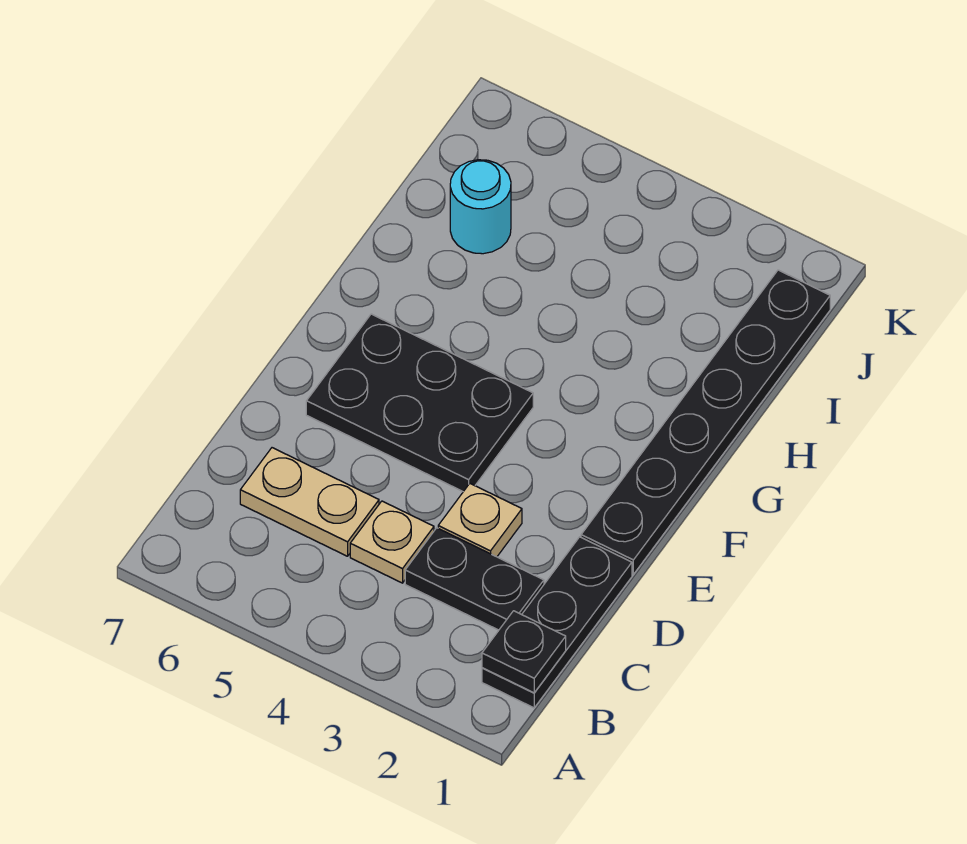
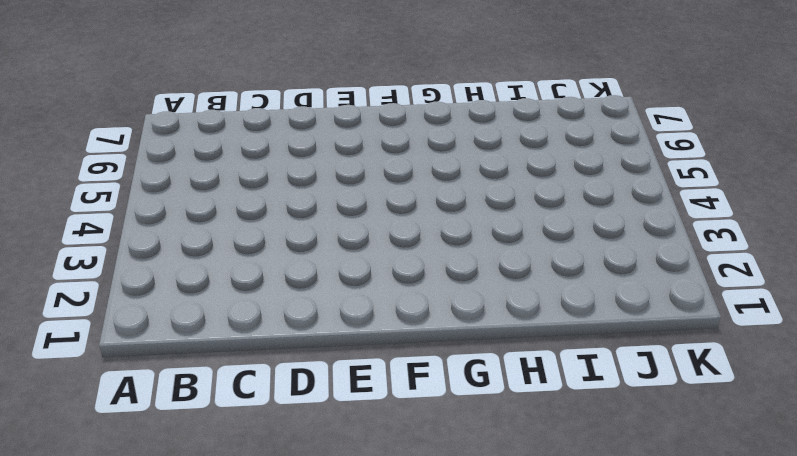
none -> black 1x3 plate [482,537,632,708]
none -> black 1x2 plate [405,528,544,630]

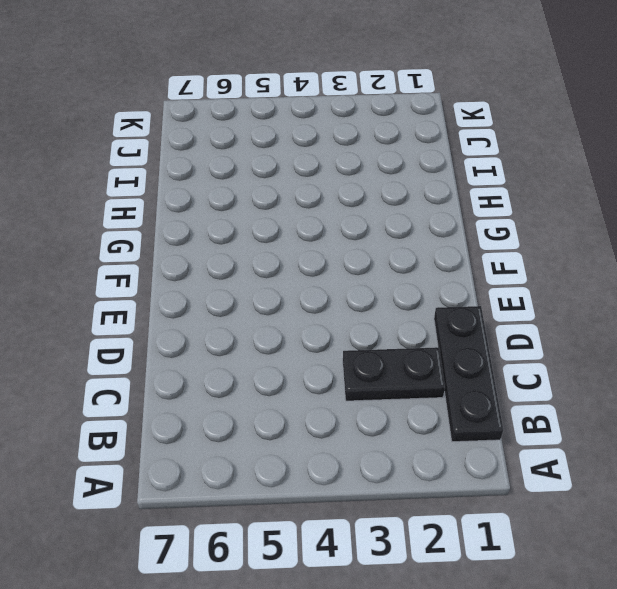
none -> tan 1x1 plate [350,501,434,583]
none -> tan 1x2 plate [240,448,379,556]

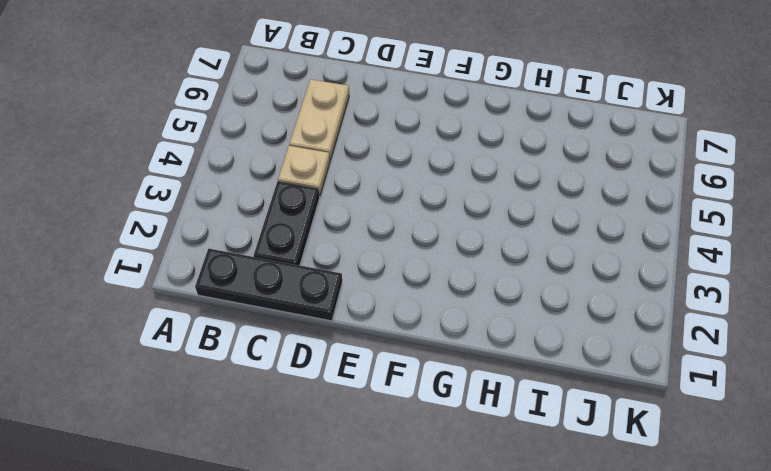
none -> tan 1x1 plate [438,484,522,557]
none -> black 1x6 plate [581,270,830,574]

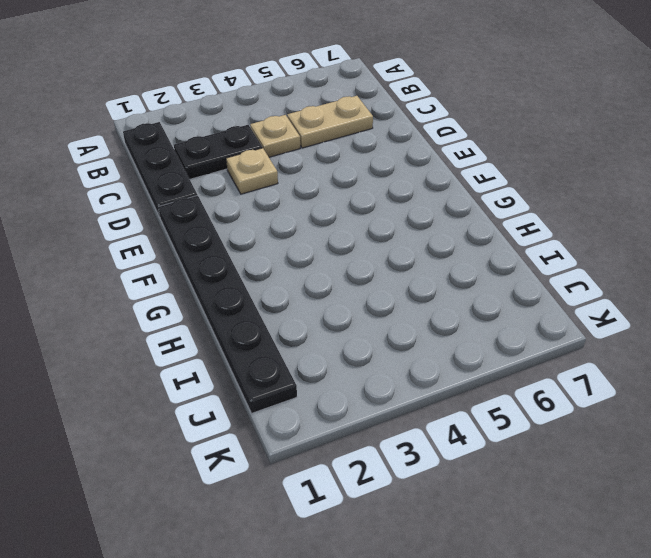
none -> black 2x3 plate [306,314,533,492]
none -> cyan 1x1 round brick [450,160,511,254]

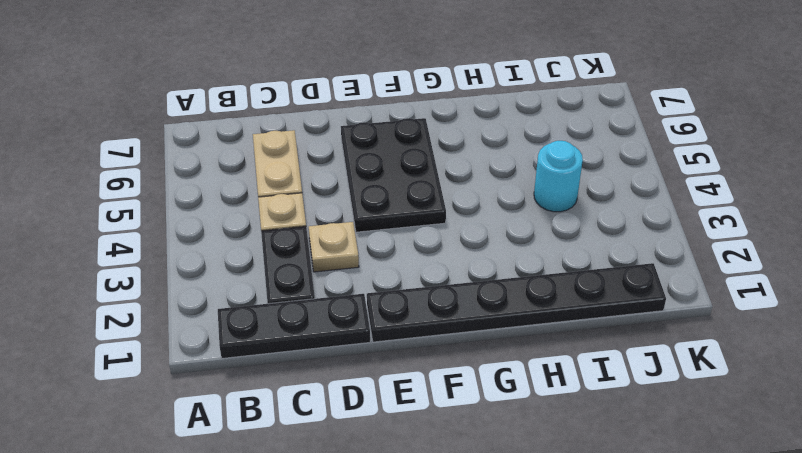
cyan 1x1 round brick [534,141,583,212] -> cyan 1x1 round brick moved to [450,160,511,254]
none -> black 1x1 plate [482,611,566,693]

